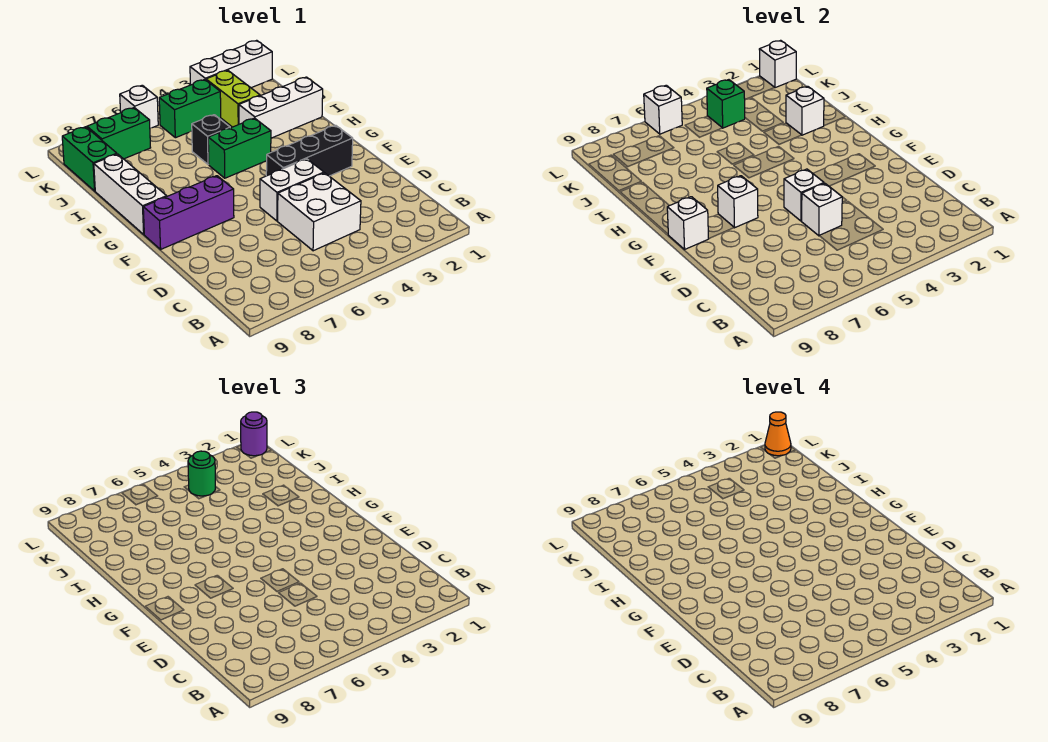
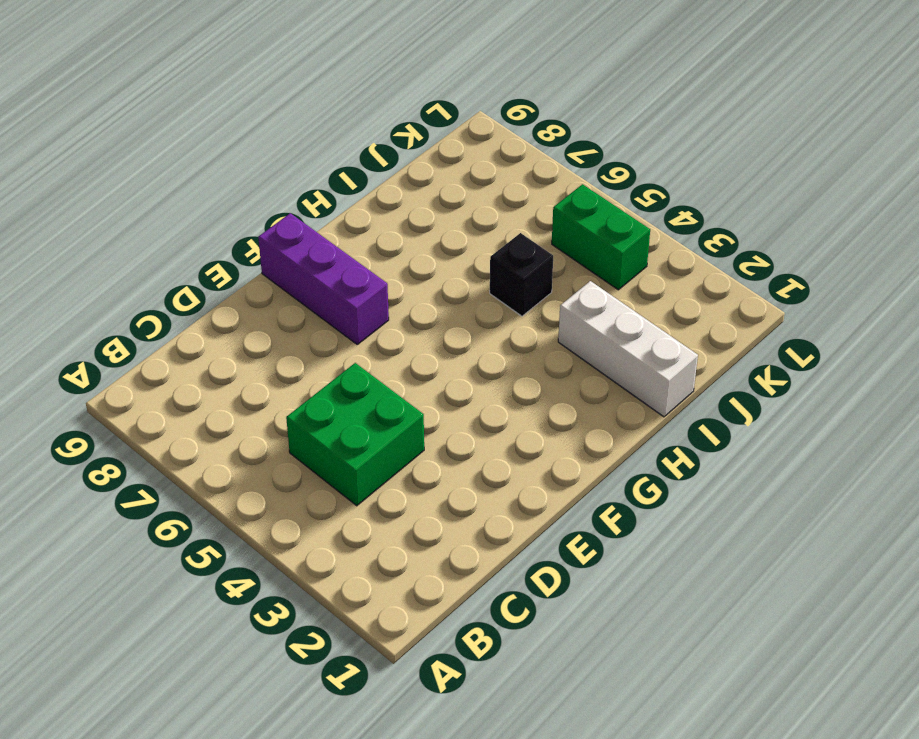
green 2x2 brick [286,363,424,506] -> white 2x2 brick [278,173,361,251]
none -> white 1x2 brick [260,159,324,221]
none -> black 1x3 brick [266,125,353,176]
none -> white 1x3 brick [94,154,167,234]

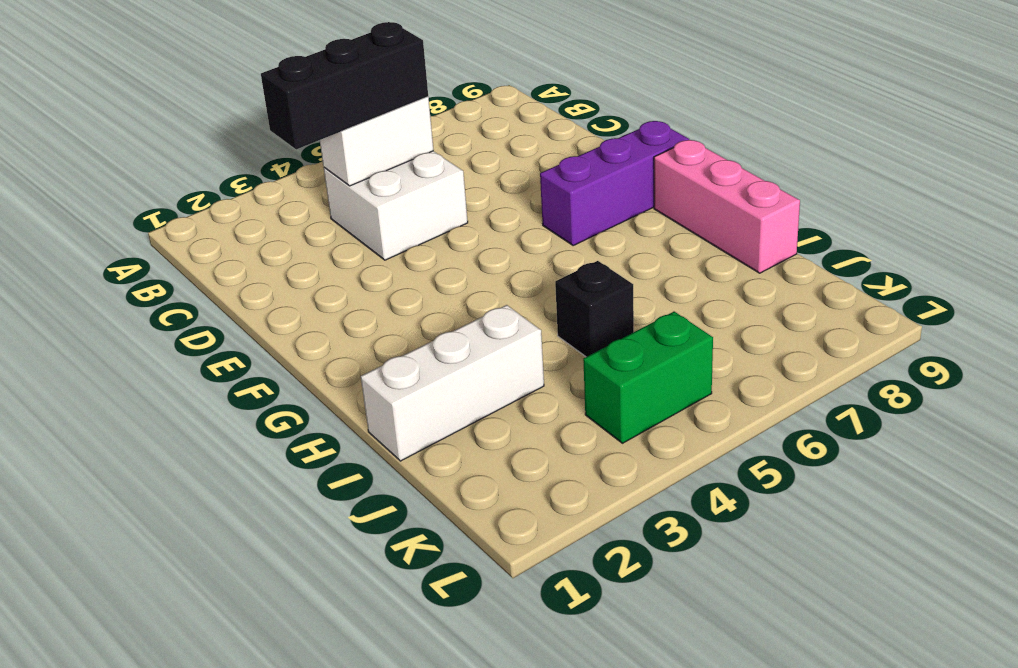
black 1x3 brick [261,22,428,149] -> black 1x3 brick moved to [266,125,353,176]
white 1x2 brick [320,97,434,186] -> white 1x2 brick moved to [260,159,324,221]
pink 1x3 brick [654,140,800,273] -> white 1x3 brick [94,154,167,234]
none -> green 1x2 brick [208,118,271,178]
none -> lime 1x2 brick [206,70,260,127]
none -> green 1x2 brick [62,127,117,191]

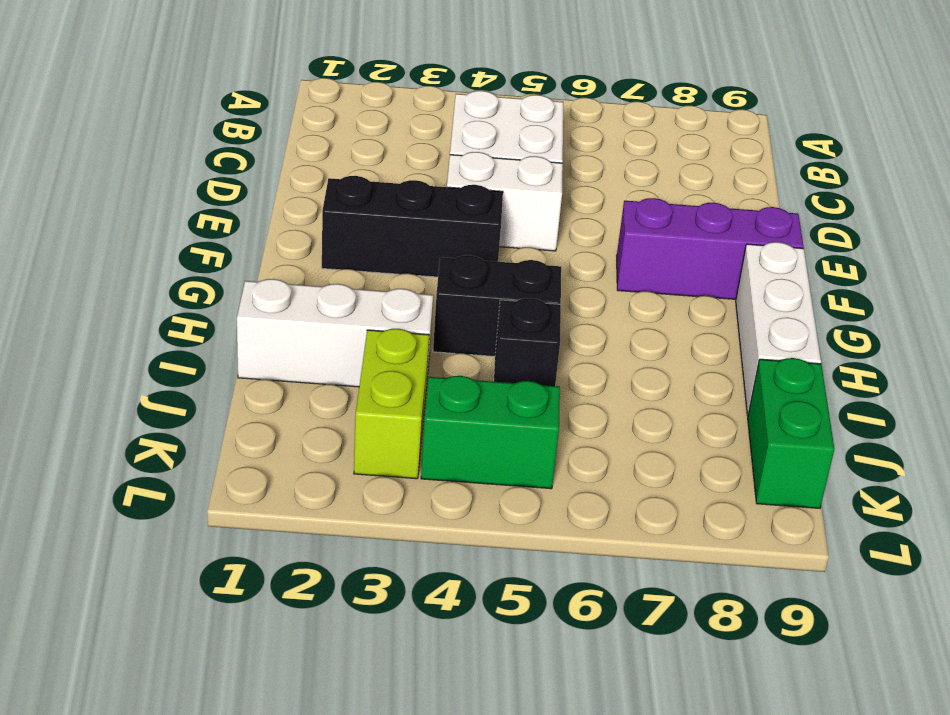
black 1x2 brick [433,255,561,356] -> green 1x2 brick [208,118,271,178]
none -> green 1x2 brick [87,108,151,159]
none -> white 1x3 brick [190,40,272,88]
none -> white 1x1 brick [120,85,158,128]

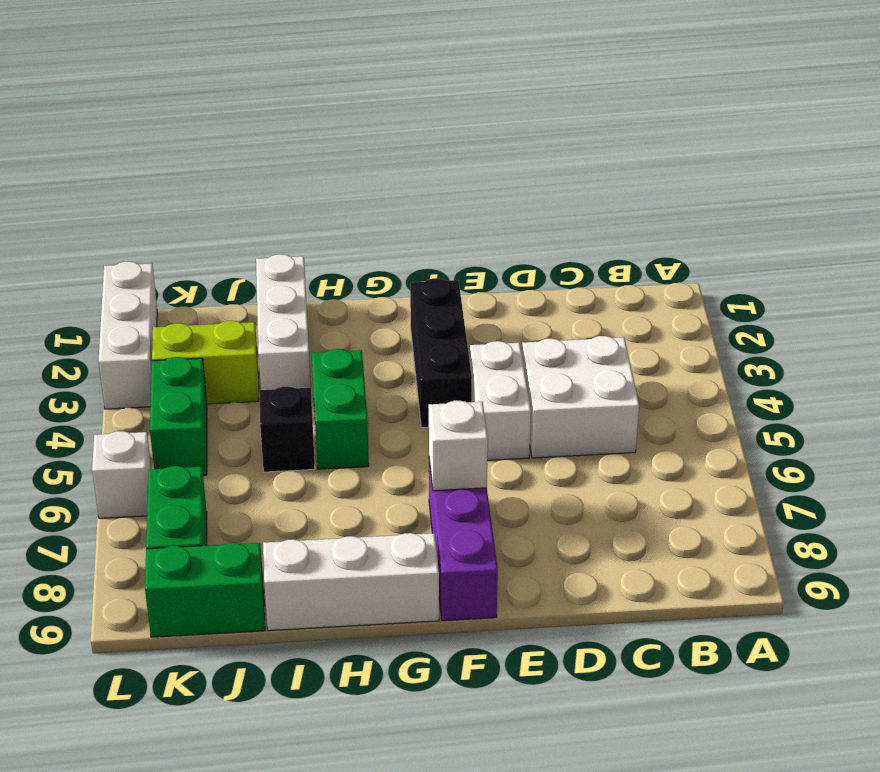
none -> white 1x1 brick [802,183,842,236]
none -> white 1x1 brick [784,169,824,221]
none -> white 1x1 brick [667,197,708,249]

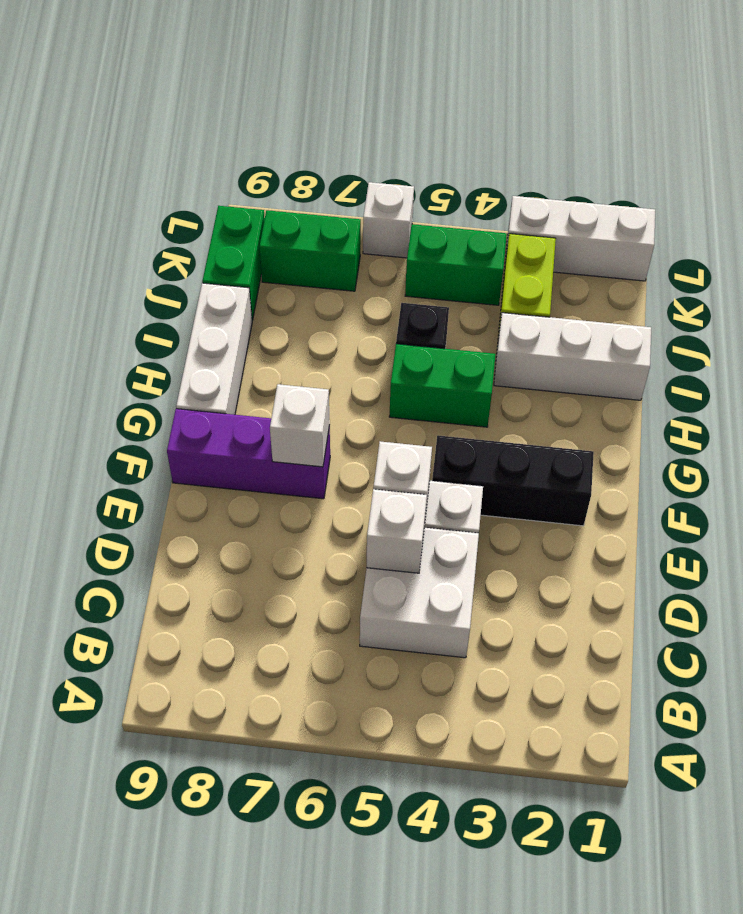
none -> white 1x1 brick [667,197,708,249]
none -> white 1x1 brick [786,86,824,135]
none -> green 1x1 brick [707,80,745,128]

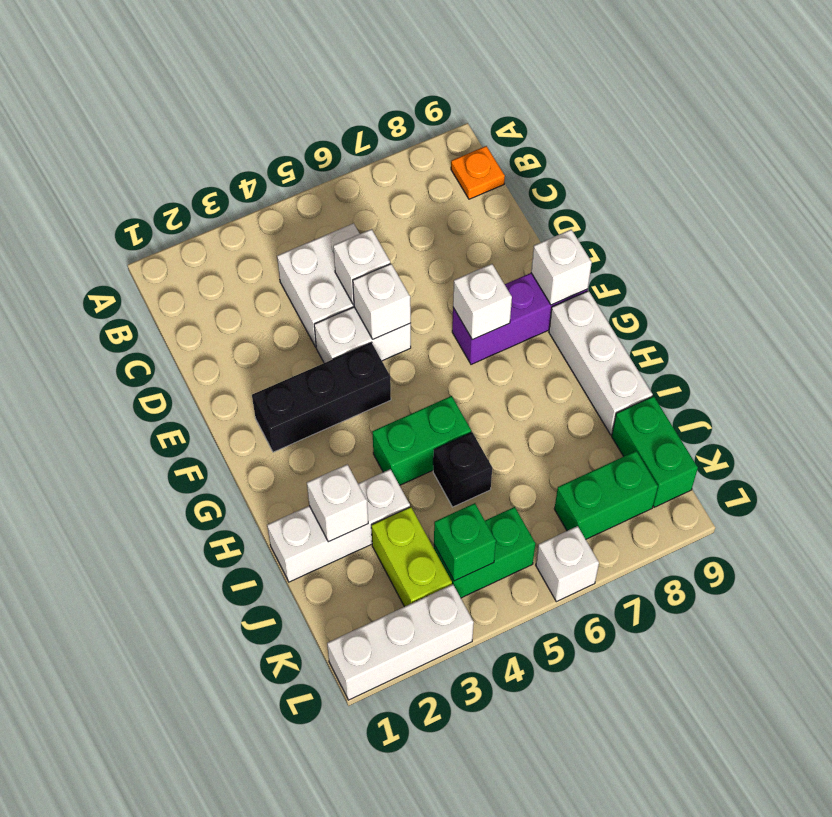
orange 1x1 plate [451,146,505,199] -> none
none -> white 1x1 brick [759,40,796,88]
none -> white 1x1 brick [644,85,682,134]
none -> green 1x1 round brick [188,451,215,496]

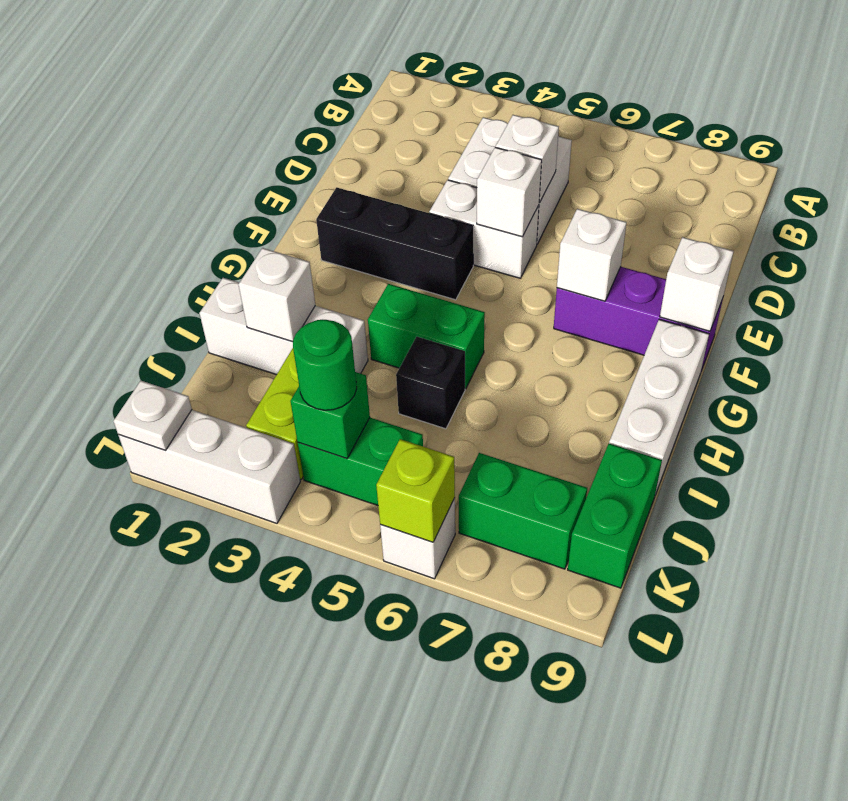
white 1x1 plate [113,381,192,450] -> white 1x1 brick [759,40,796,88]
lime 1x1 brick [376,439,455,542] -> white 1x1 brick [644,85,682,134]
none -> purple 1x1 round brick [241,412,267,456]
none -> orange 1x1 cone [765,412,791,456]

